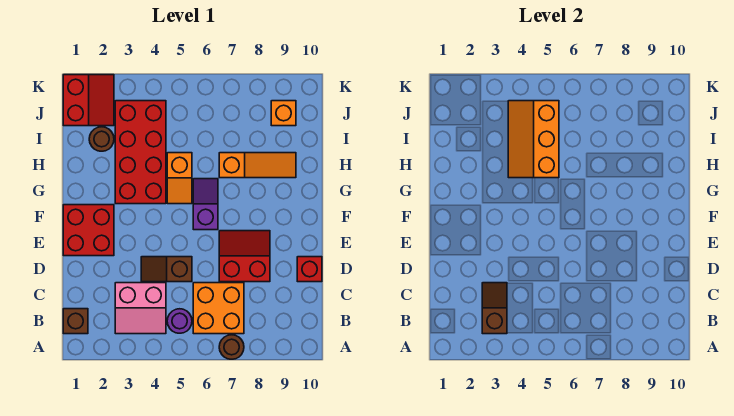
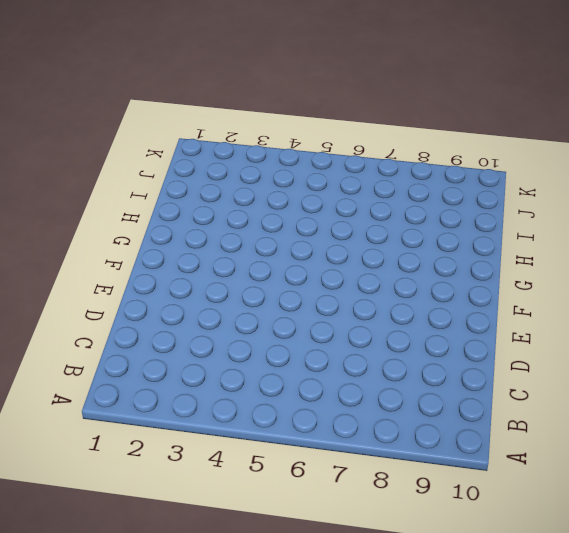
none -> brown 1x1 round brick [219,335,244,359]
none -> brown 1x1 brick [63,309,88,334]
none -> pink 2x2 slope [115,283,166,334]

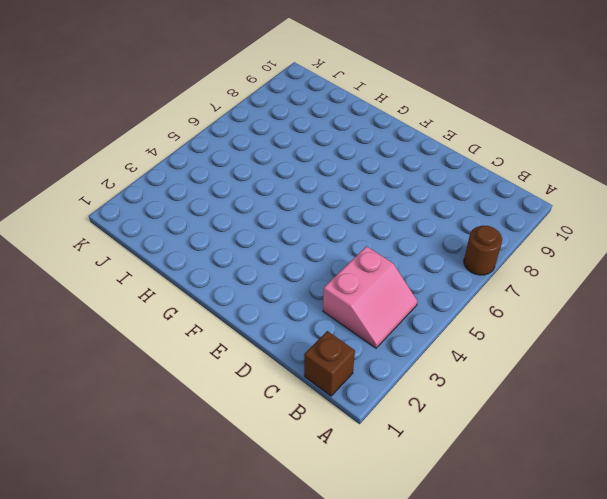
none -> purple 1x1 round brick [167,309,192,333]
none -> orange 2x2 brick [193,283,244,334]
none -> brown 1x2 slope [141,257,192,282]

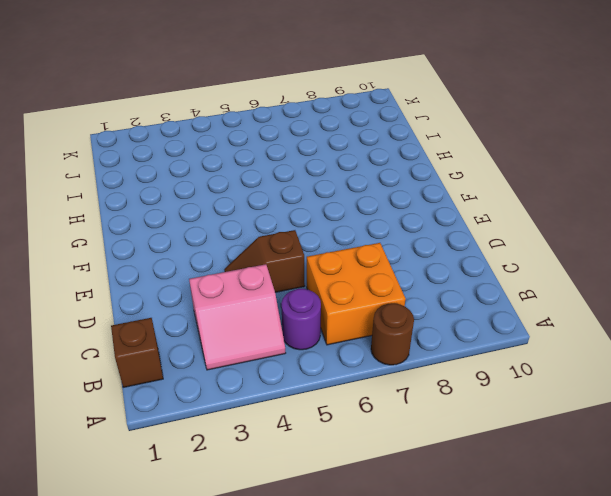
none -> red 2x2 slope [219,231,270,282]
none -> red 1x1 brick [297,257,322,282]
none -> red 2x2 brick [63,205,114,256]

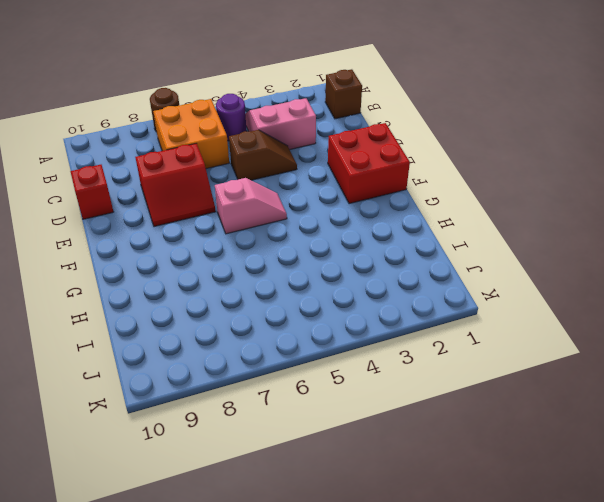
pink 1x2 slope [215,178,287,234] -> purple 1x2 slope [193,179,218,230]
none -> red 2x4 brick [115,101,166,204]
none -> orange 1x2 slope [167,153,192,204]
none -> orange 1x3 slope [219,153,296,178]

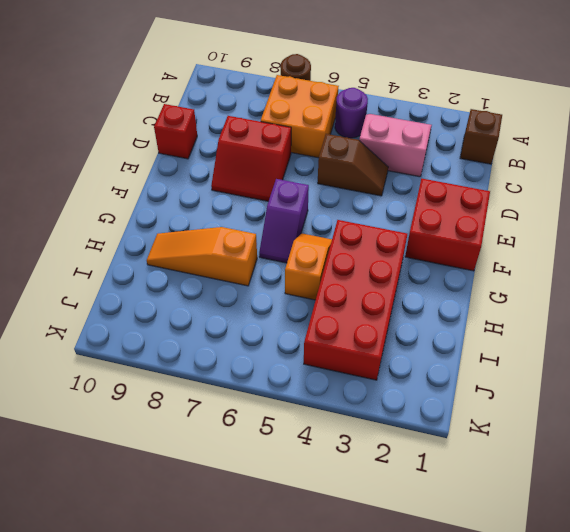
none -> brown 1x1 round brick [89,127,114,151]
none -> red 2x2 slope [63,75,114,126]
none -> orange 1x1 brick [271,101,296,126]

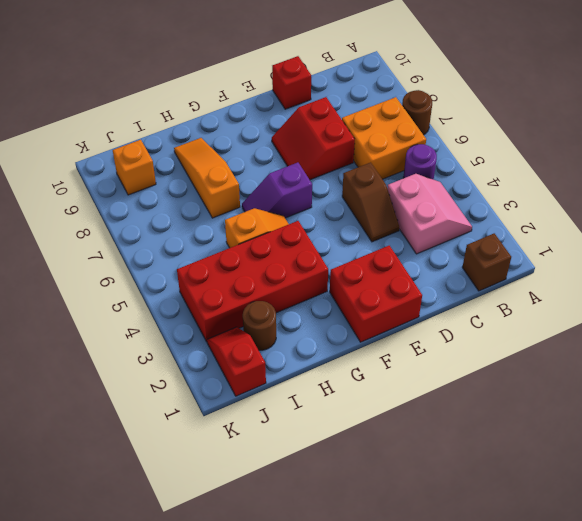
red 1x2 slope [207,327,266,396] -> red 2x2 slope [63,75,114,126]
none -> brown 1x2 slope [482,283,507,334]
none -> orange 2x3 slope [508,101,559,178]

